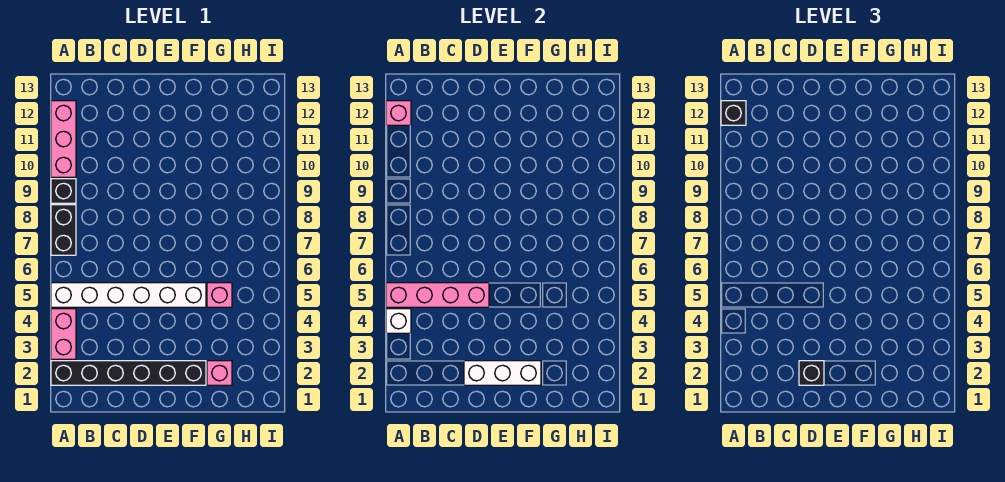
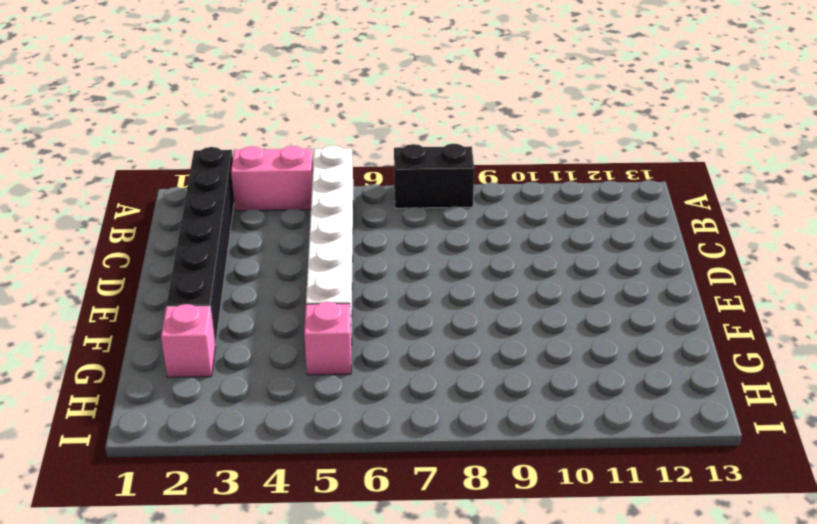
none -> black 1x1 brick [51,179,76,203]
none -> pink 1x3 brick [51,101,76,177]
none -> white 1x1 brick [386,309,411,333]

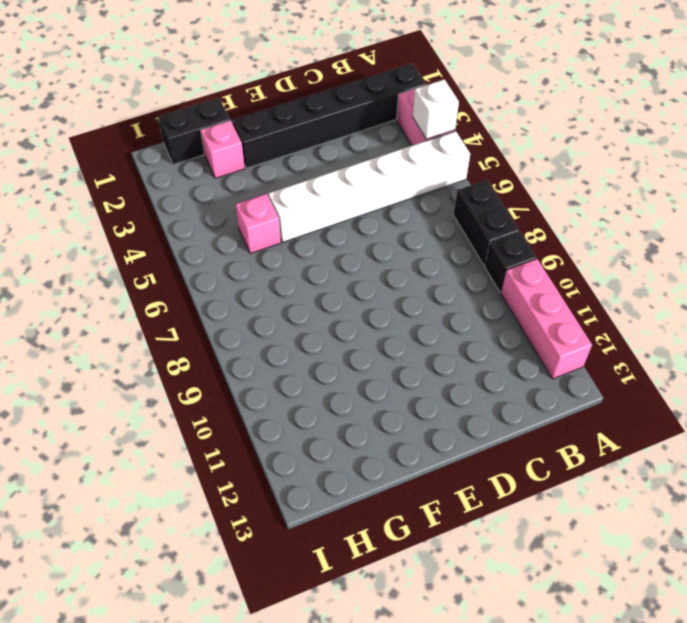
black 1x2 brick [158,98,230,165] -> none
none -> pink 1x4 brick [386,283,489,307]
none -> pink 1x1 brick [386,101,411,125]
none -> white 1x3 brick [464,361,541,385]

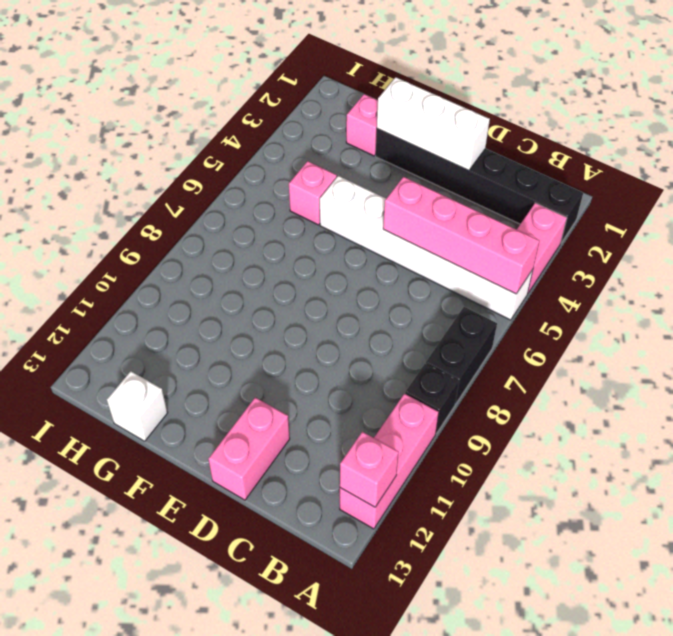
pink 1x2 brick [208,397,290,500] -> none
white 1x1 brick [107,371,168,441] -> white 1x1 brick moved to [386,309,411,333]
none -> black 1x1 brick [721,101,746,125]
none -> black 1x1 brick [799,361,824,385]

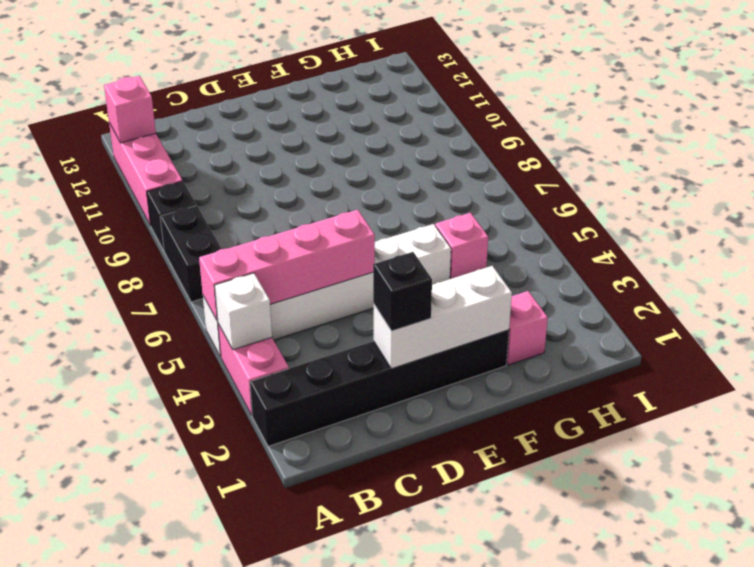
none -> black 1x1 brick [721,101,746,125]

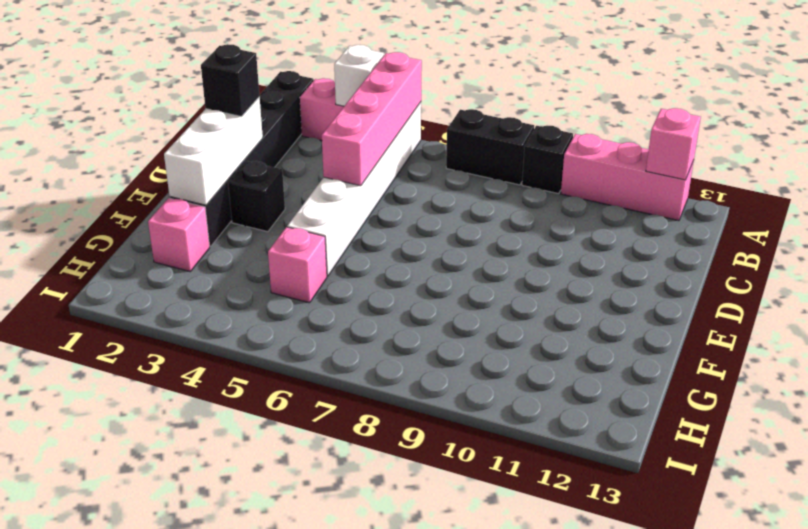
black 1x1 brick [228,161,285,232] -> black 1x1 brick moved to [721,101,746,125]

